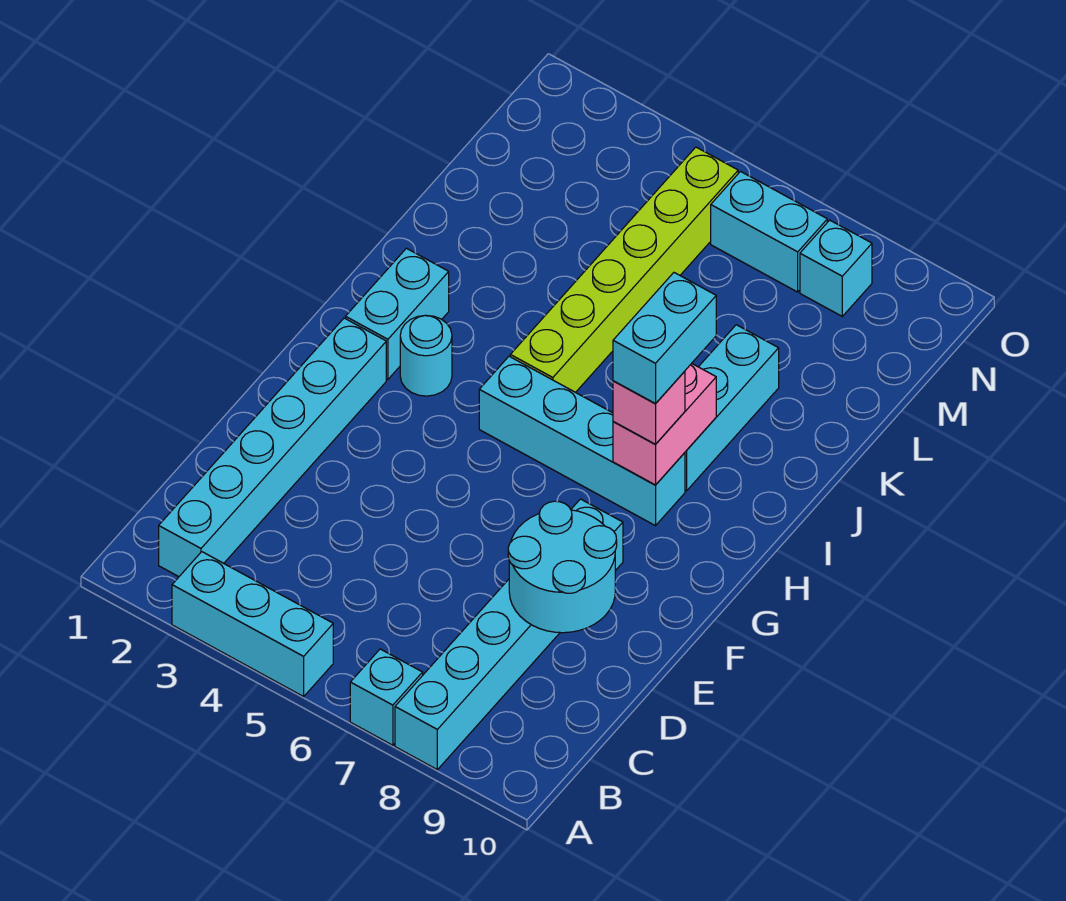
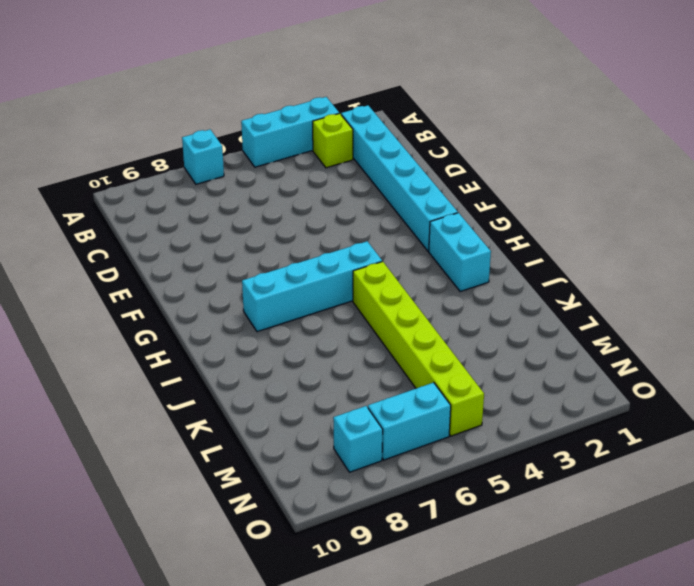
lime 1x1 brick [313,113,353,168] -> none
none -> cyan 1x6 brick [395,499,623,770]
none -> cyan 1x1 round brick [400,315,452,396]
none -> cyan 1x3 brick [685,325,779,491]

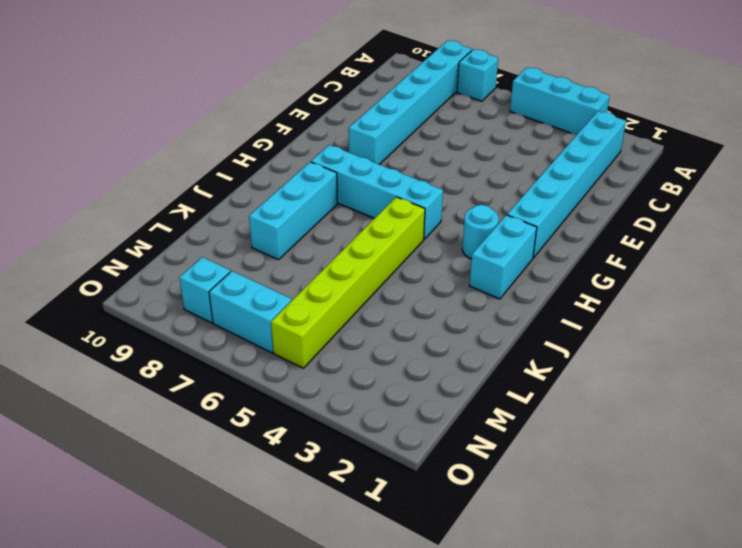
none -> cyan 2x2 round brick [508,501,617,633]
none -> pink 1x2 brick [613,363,716,485]
none -> pink 1x1 brick [613,371,685,444]

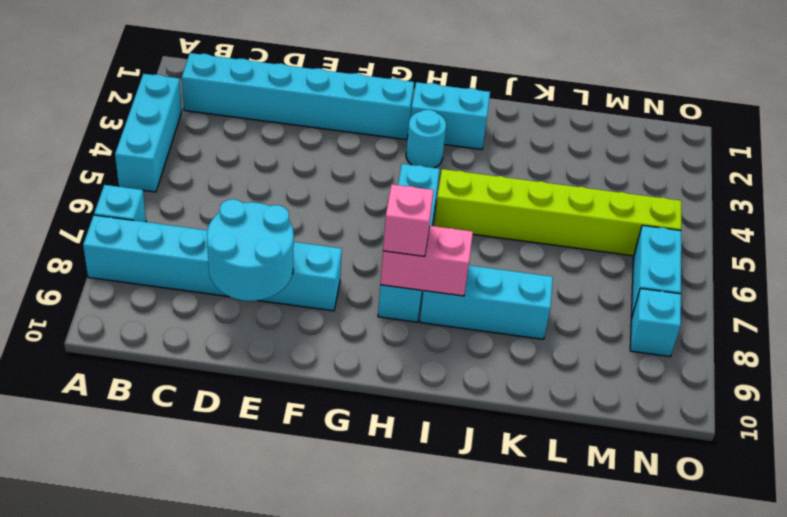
none -> cyan 1x2 brick [613,273,716,404]

